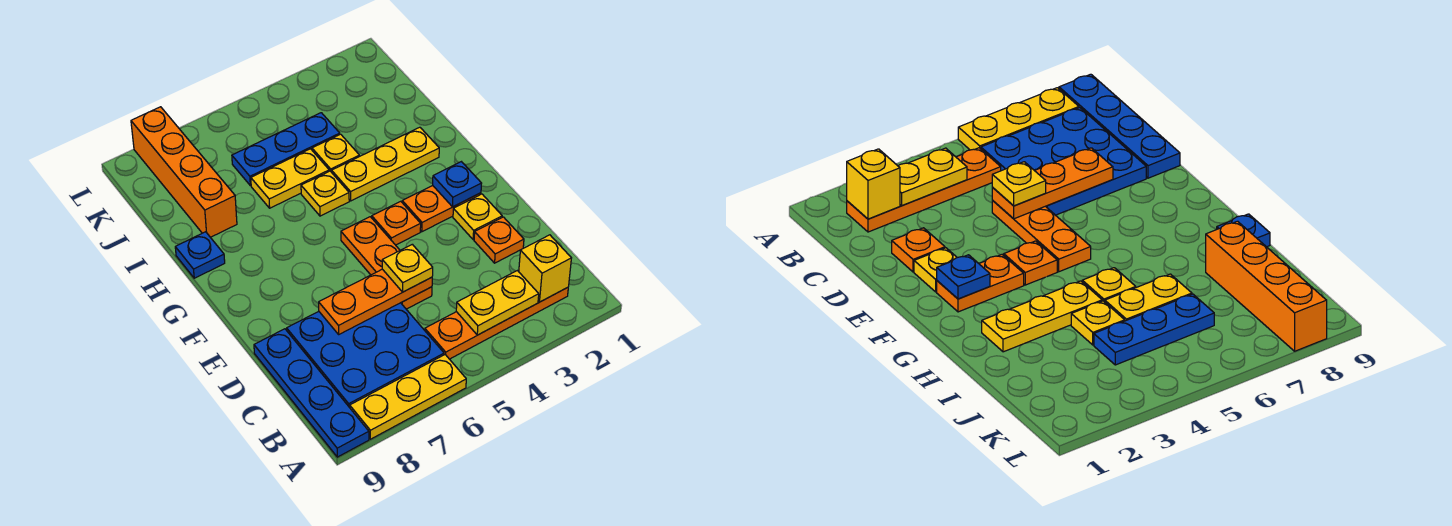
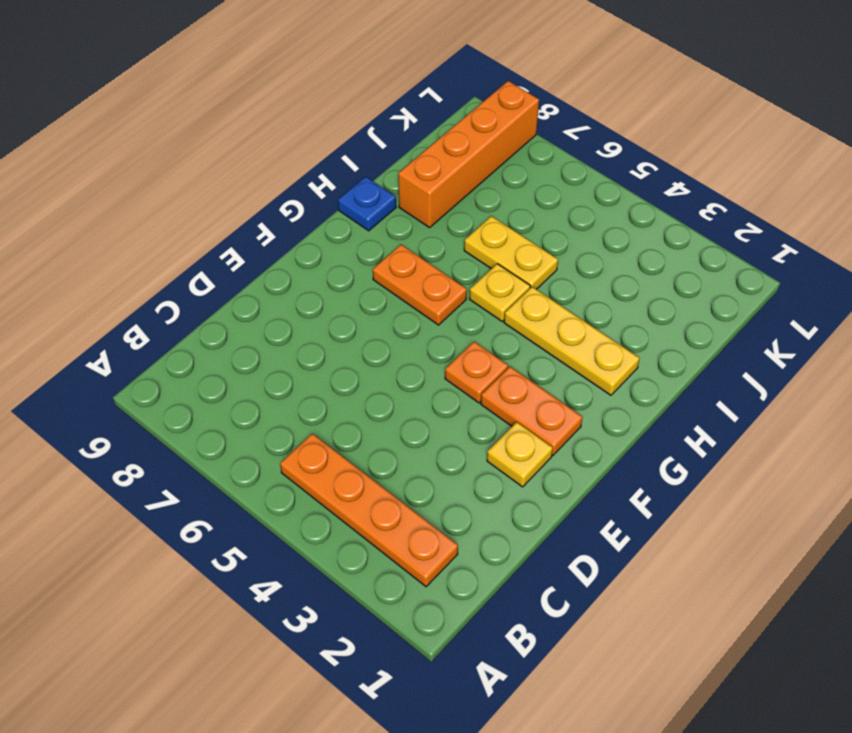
orange 1x2 plate [373,245,467,325] -> none
none -> yellow 1x3 plate [350,355,466,439]
none -> blue 1x4 plate [254,329,369,457]
none -> blue 3x3 plate [287,303,444,408]

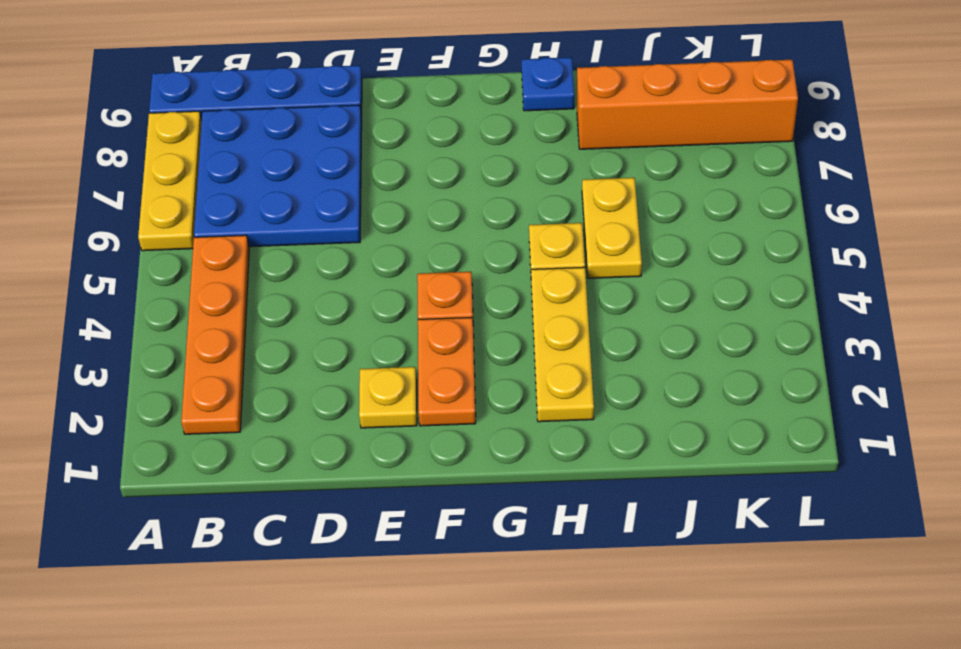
none -> orange 1x1 plate [474,217,524,263]
none -> orange 1x3 plate [341,217,432,309]
none -> yellow 1x1 plate [312,134,359,172]

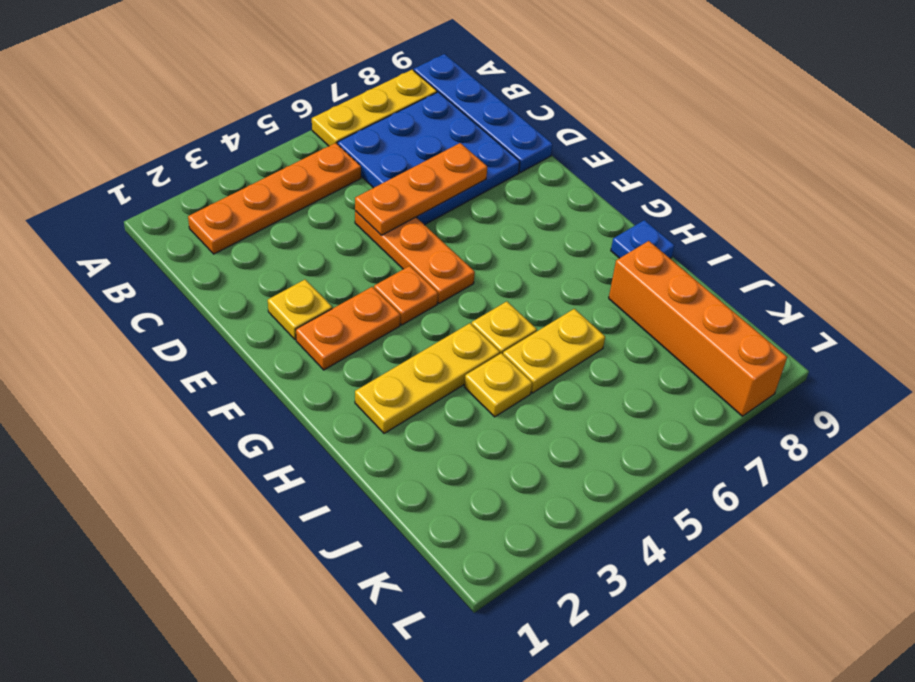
none -> orange 1x1 plate [474,217,524,263]
none -> blue 1x3 plate [232,113,340,186]
none -> yellow 1x1 brick [519,235,571,302]

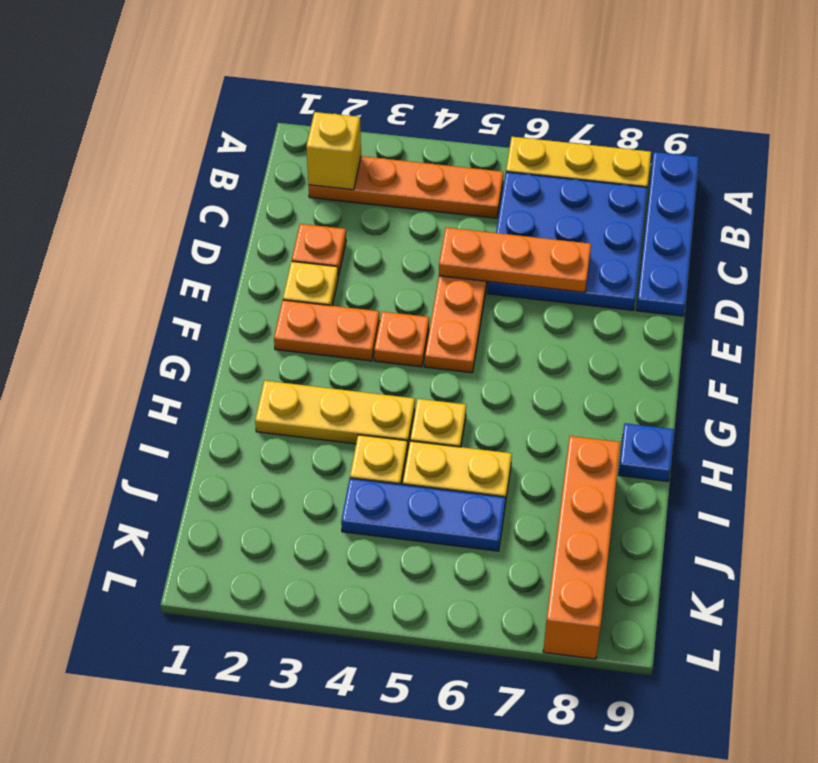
none -> yellow 1x2 plate [456,271,539,335]
none -> blue 1x1 plate [433,162,482,207]
none -> yellow 1x1 plate [382,244,433,292]

